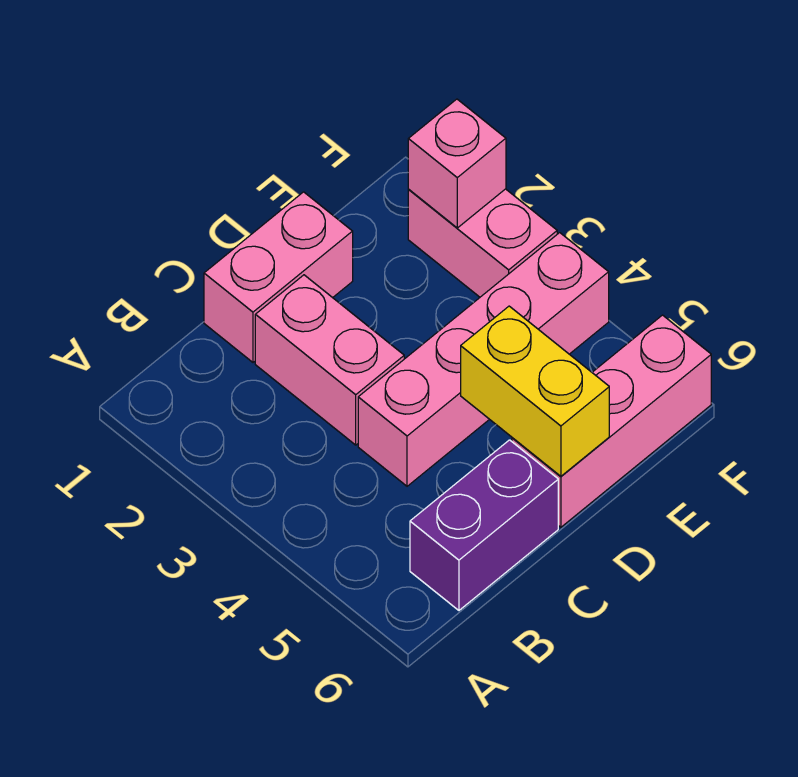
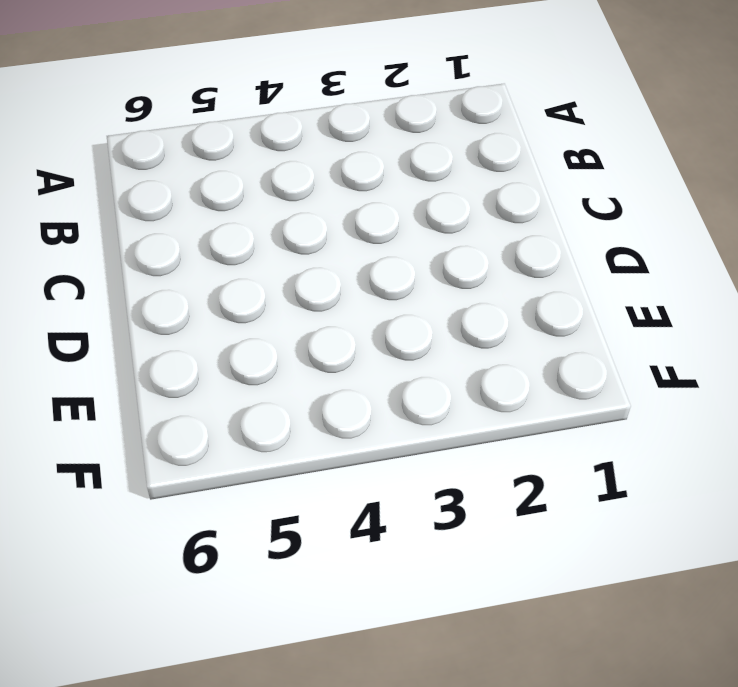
none -> purple 1x2 brick [410,440,558,610]
none -> pink 1x2 brick [204,192,353,362]

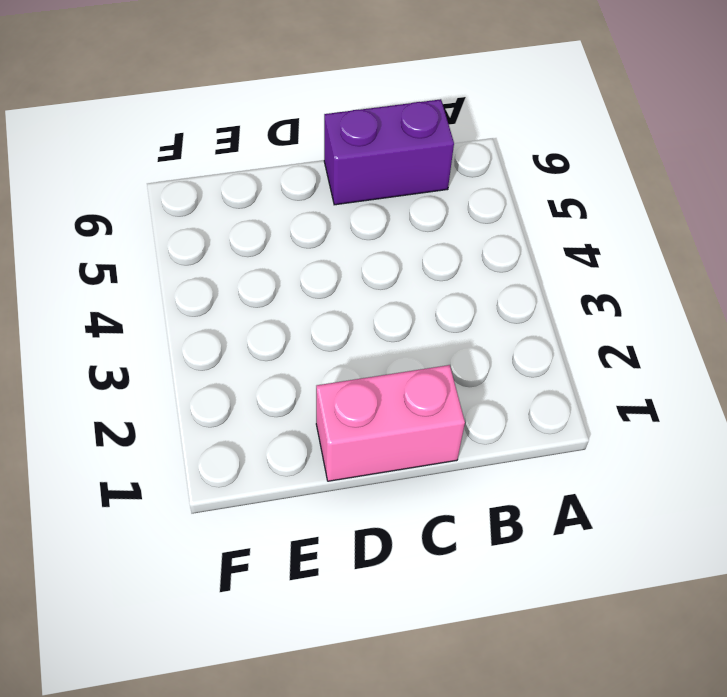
none -> pink 1x2 brick [255,275,404,445]
none -> pink 1x4 brick [358,233,609,486]

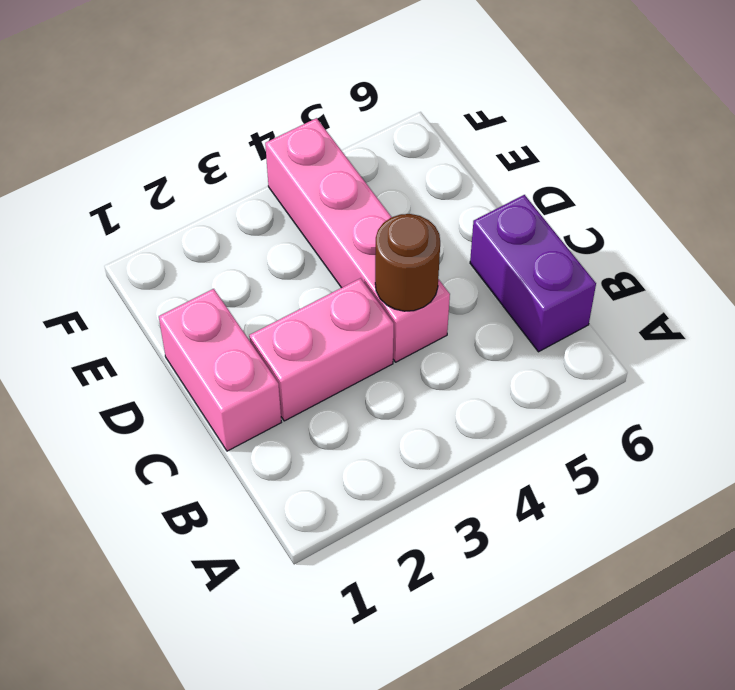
brown 1x1 round brick [375,214,440,311] -> none
none -> pink 1x3 brick [512,315,711,527]
none -> pink 1x2 brick [408,189,557,297]

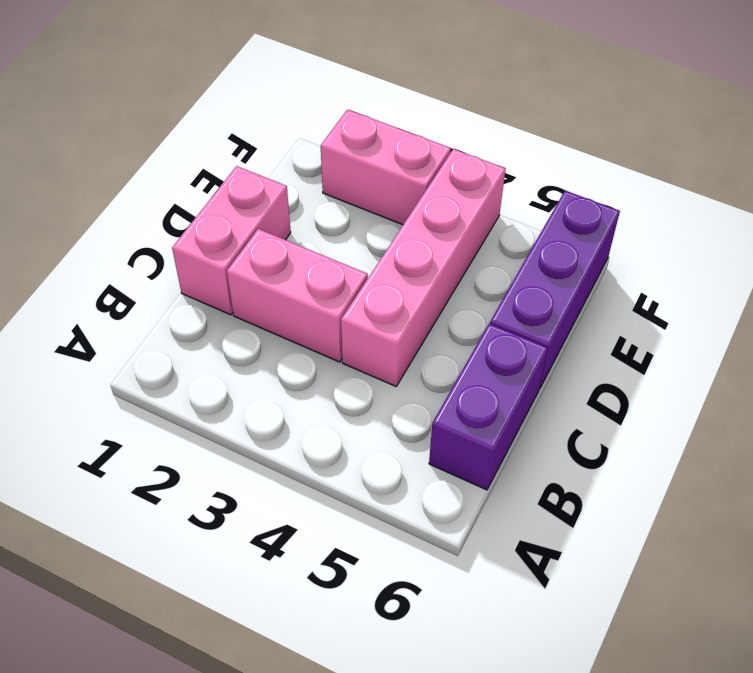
purple 1x3 brick [490,191,620,388] -> pink 1x3 brick [512,315,711,527]
none -> yellow 1x2 brick [461,306,609,476]
none -> pink 1x1 brick [408,99,506,228]

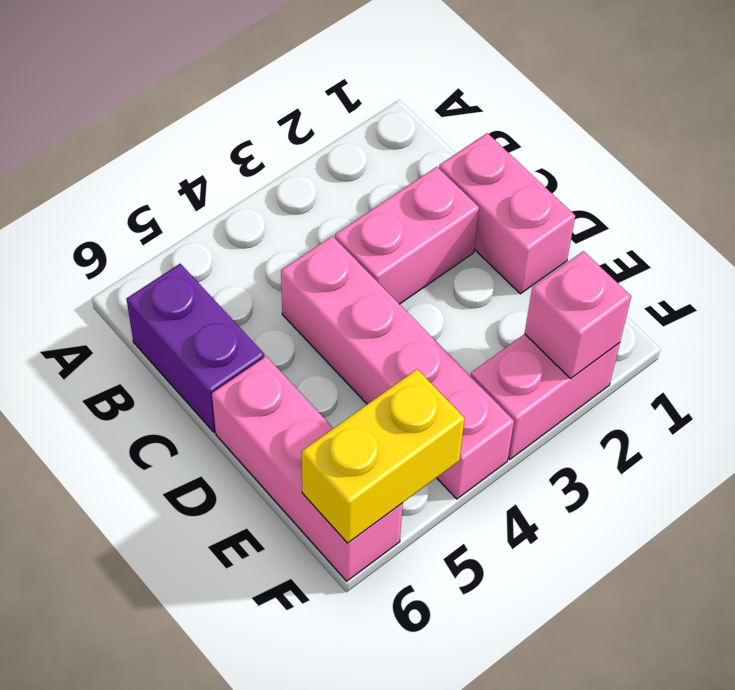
yellow 1x2 brick [302,369,465,543] -> yellow 1x2 brick moved to [461,306,609,476]

